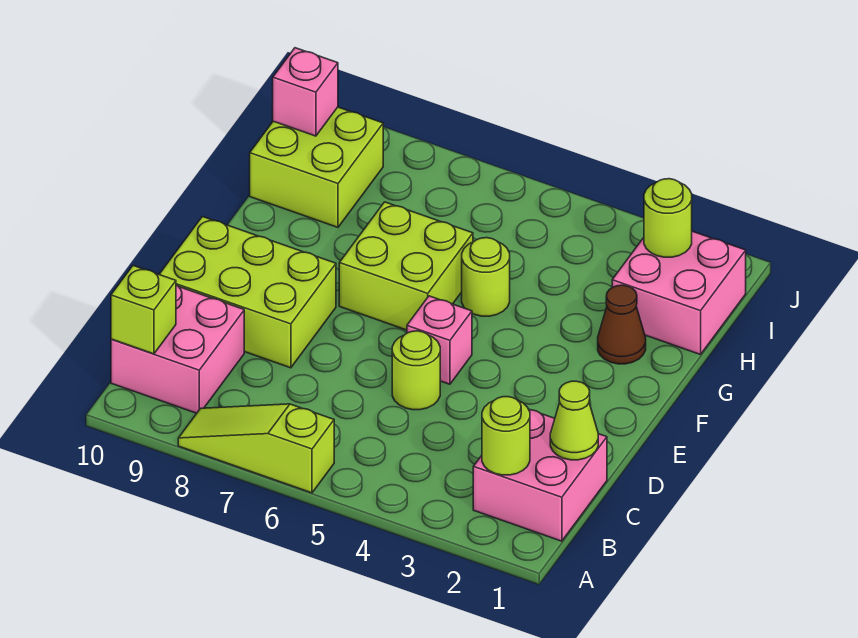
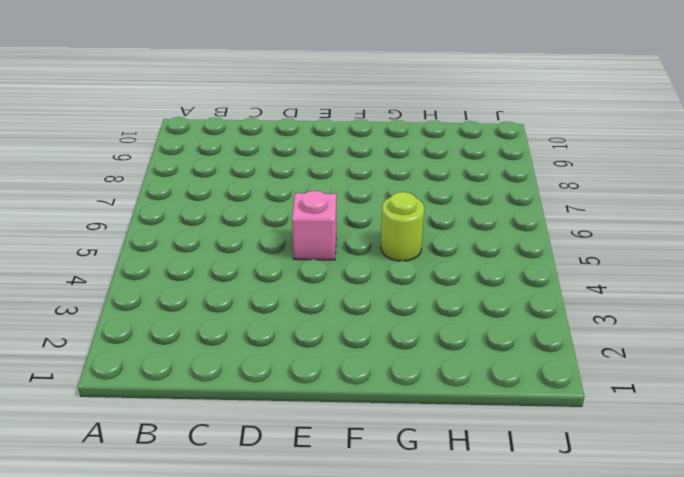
none -> lime 1x3 slope [178,404,334,493]
none -> pink 2x2 brick [473,410,607,541]
none -> pink 2x2 brick [111,285,244,413]

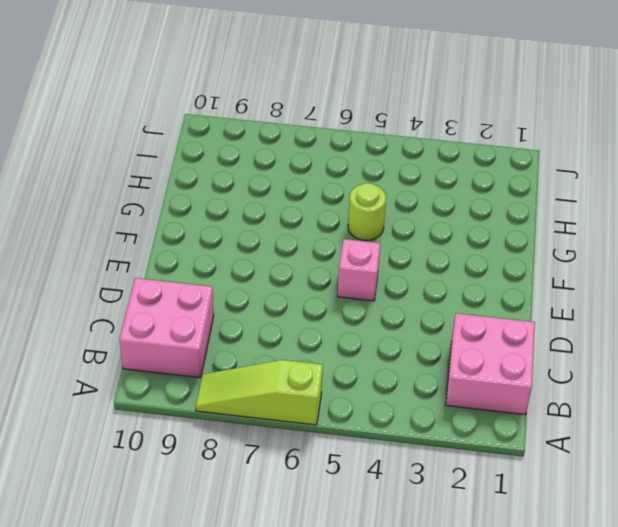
none -> lime 1x1 round brick [392,331,440,410]
none -> lime 2x3 brick [159,217,336,368]
none -> lime 2x2 brick [339,202,473,330]

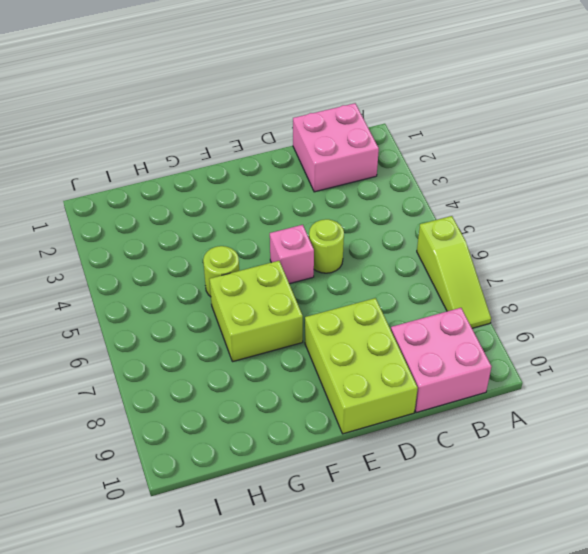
none -> brown 1x1 cone [598,285,646,364]
none -> pink 2x2 brick [612,231,746,355]
none -> lime 2x2 brick [250,107,383,227]

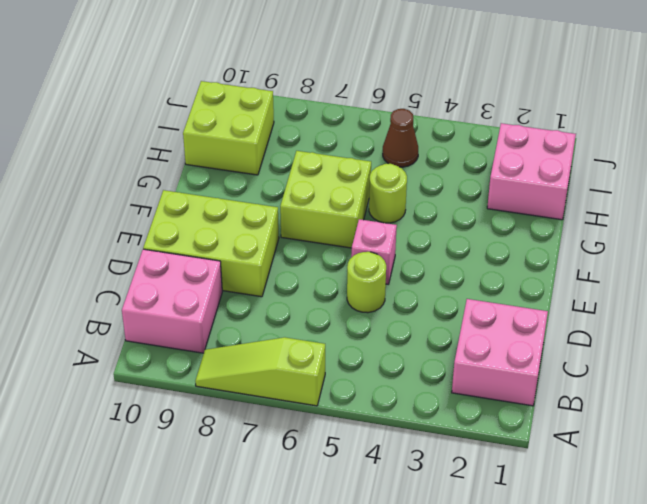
brown 1x1 cone [383,109,418,167] -> brown 1x1 cone moved to [598,285,646,364]
none -> lime 1x1 round brick [482,397,530,475]
none -> lime 1x1 brick [111,266,176,354]
none -> lime 1x1 cone [550,381,598,460]

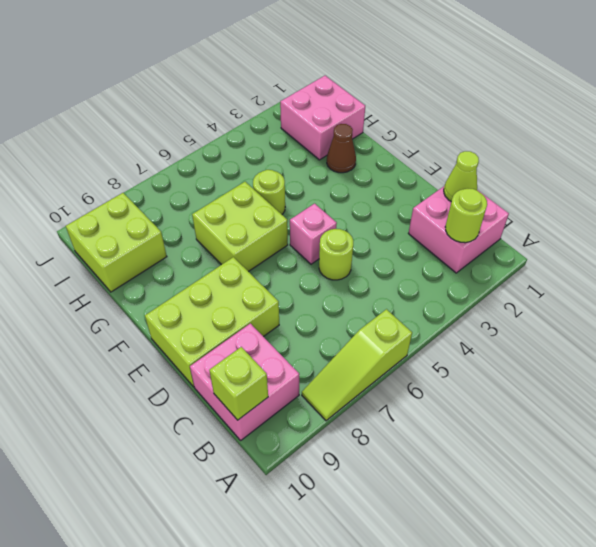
none -> lime 1x1 round brick [644,179,692,257]
none -> pink 1x1 brick [273,48,338,136]

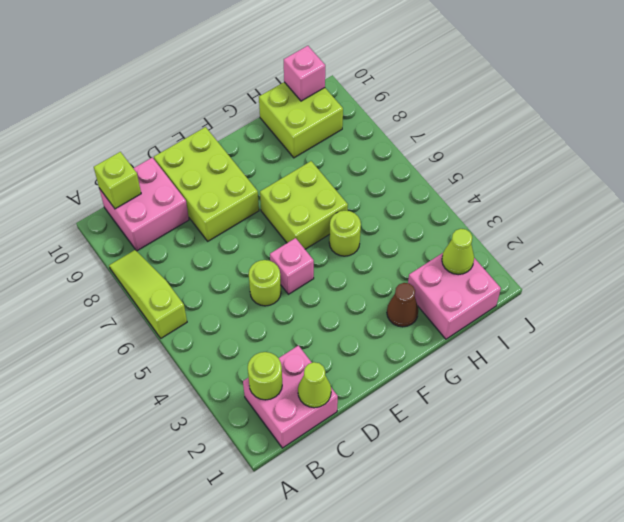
lime 1x1 cone [442,229,474,275] -> lime 1x1 round brick [644,179,692,257]

